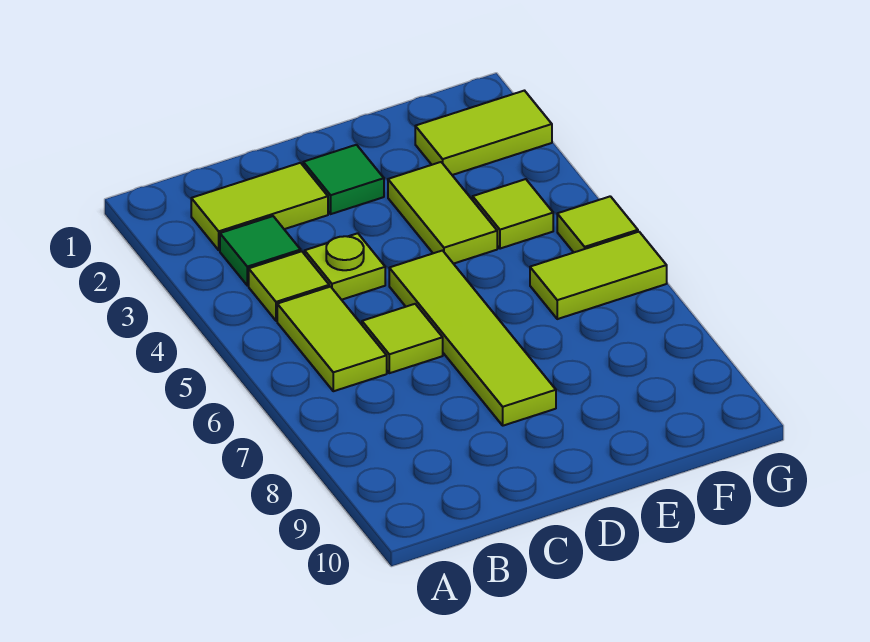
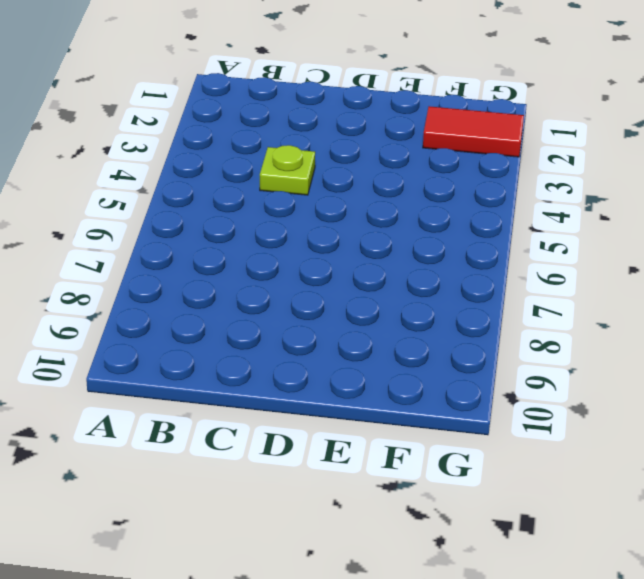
red 1x2 tile [423,106,524,157] -> lime 1x2 tile [415,91,552,175]
none -> lime 1x2 tile [191,163,328,250]
none -> green 1x1 tile [220,216,301,286]
none -> lime 1x1 tile [249,251,329,321]

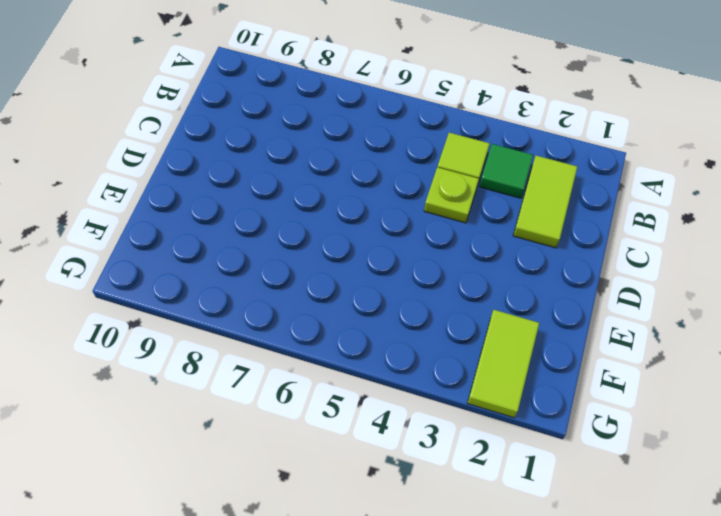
none -> lime 1x2 tile [277,287,387,391]
none -> lime 1x1 tile [362,304,443,373]
none -> green 1x1 tile [303,145,384,214]

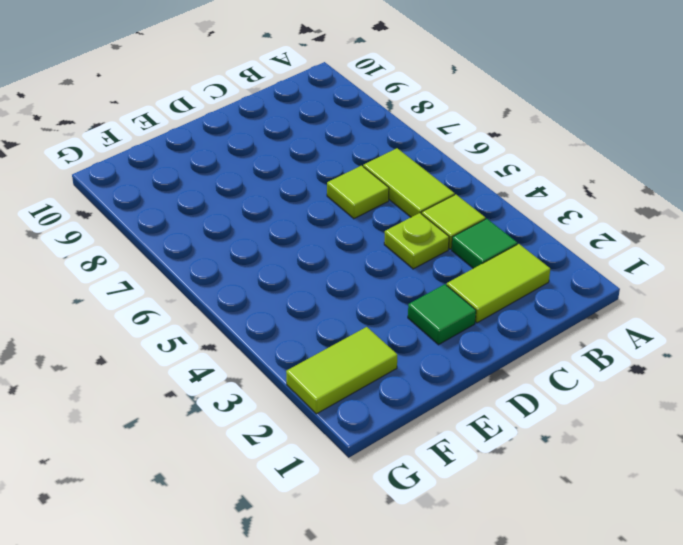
none -> lime 1x4 tile [389,251,556,426]
none -> lime 1x2 tile [388,162,497,264]
none -> lime 1x1 tile [473,179,553,249]

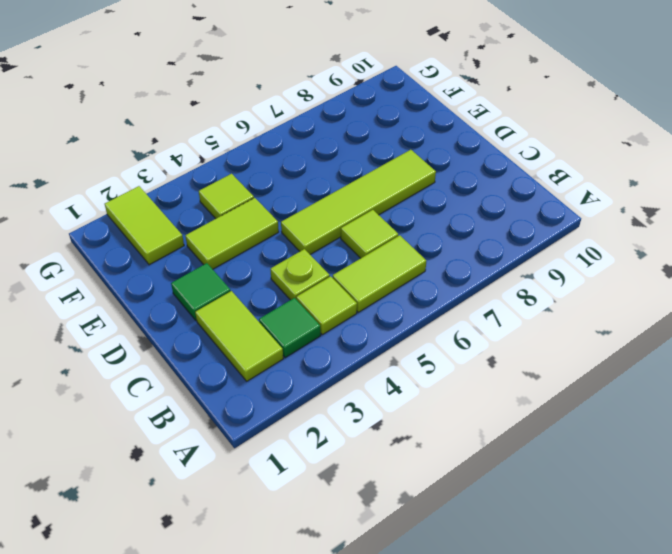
none -> lime 1x2 tile [530,232,667,319]
none -> lime 1x1 tile [557,196,638,252]

